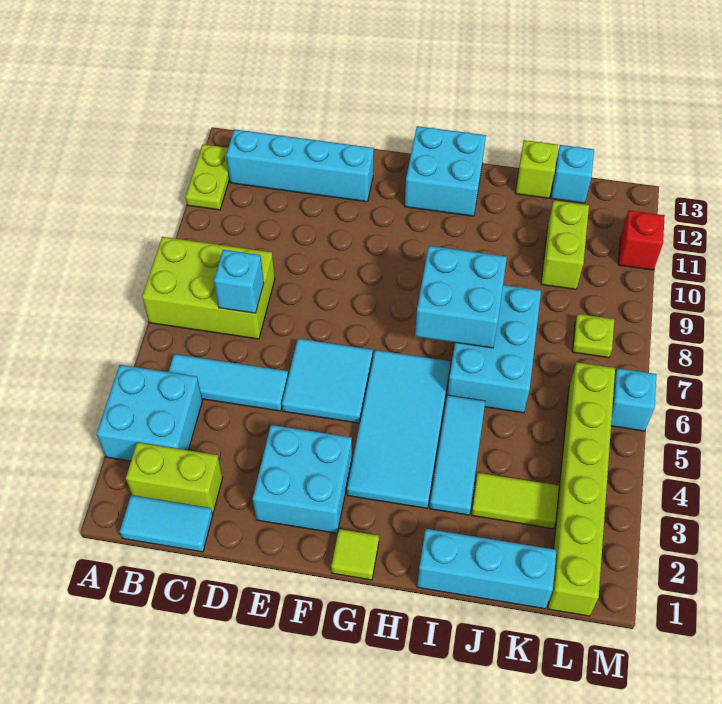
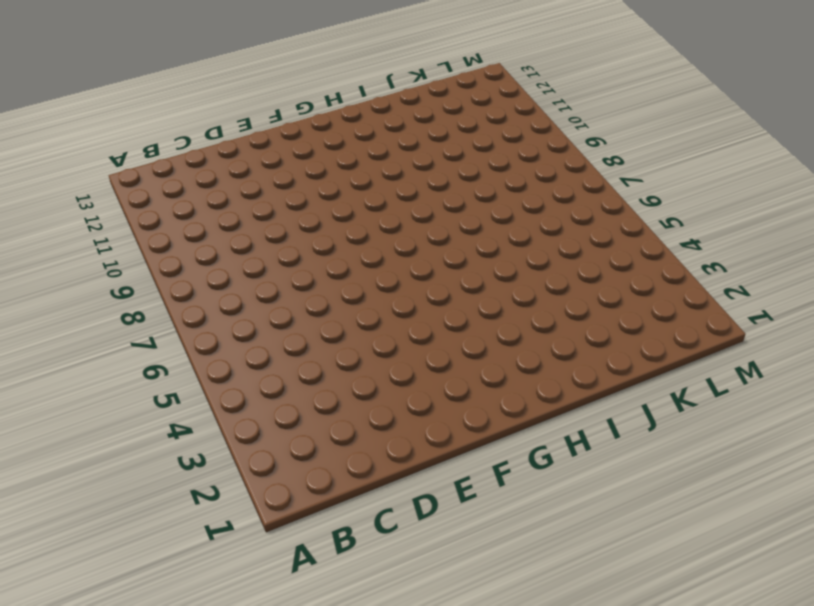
none -> cyan 2x2 brick [97,365,202,461]
none -> lime 2x3 brick [142,237,275,339]
none -> lime 1x2 plate [185,144,230,210]

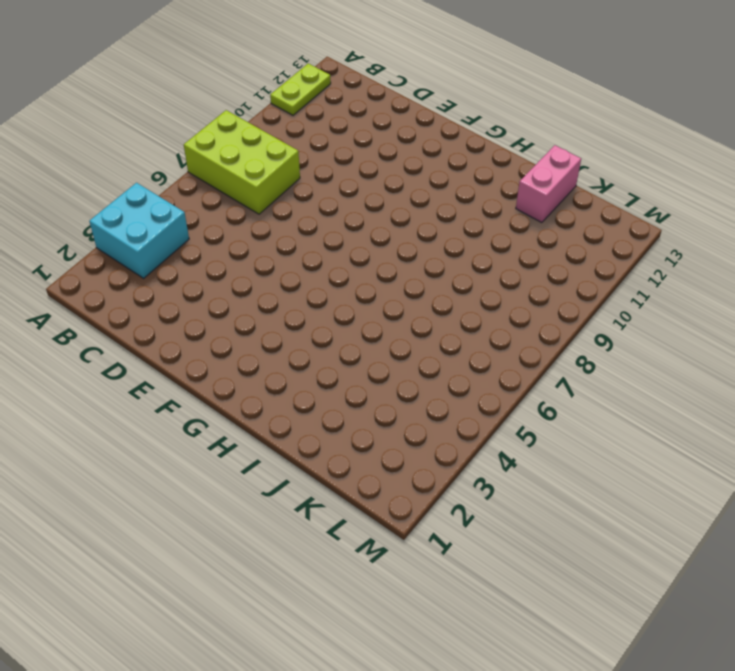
pink 1x2 brick [516,145,581,223] -> lime 1x1 brick [515,140,558,198]
none -> cyan 1x2 tile [120,495,213,552]
none -> lime 1x2 brick [126,442,223,513]
none -> cyan 1x3 tile [169,354,288,411]

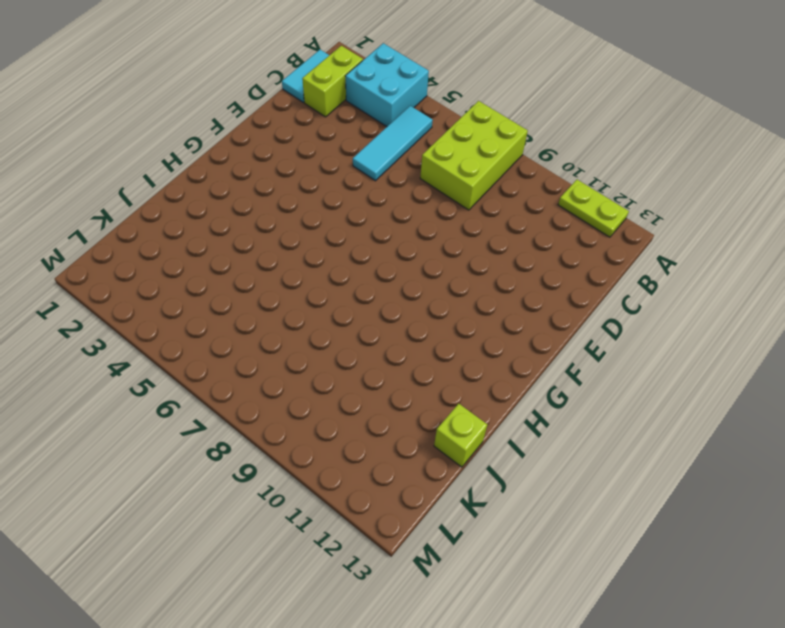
none -> cyan 1x4 brick [226,129,374,202]
none -> cyan 2x2 brick [253,425,352,533]
none -> cyan 2x2 tile [282,339,373,423]

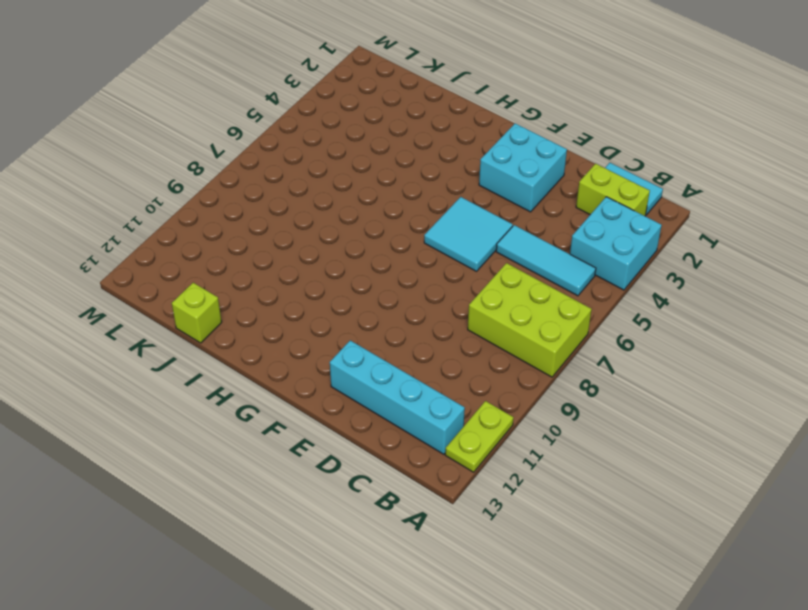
none -> lime 1x1 tile [331,529,379,580]
none -> cyan 2x4 tile [347,350,451,508]
none -> cyan 2x2 brick [405,126,486,216]

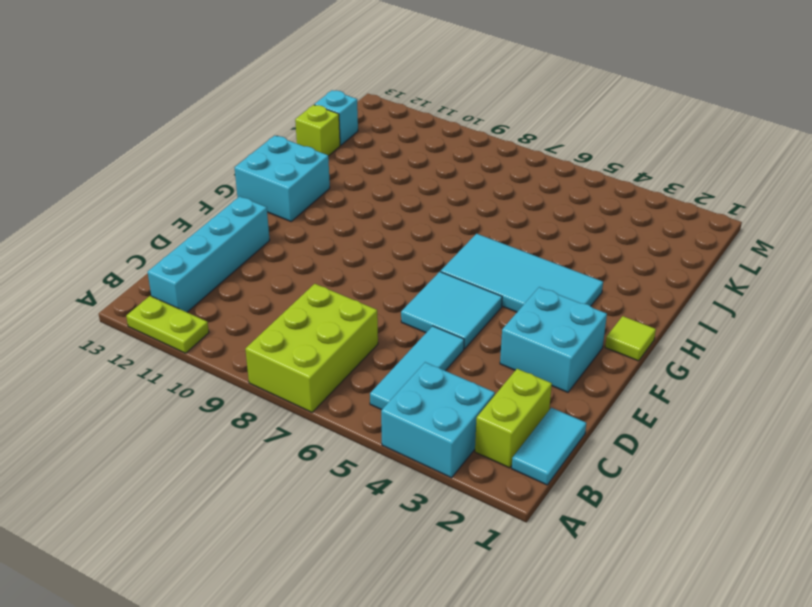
none -> cyan 1x3 brick [417,529,557,609]
none -> cyan 1x3 tile [430,395,485,515]
none -> cyan 2x3 brick [447,285,541,413]

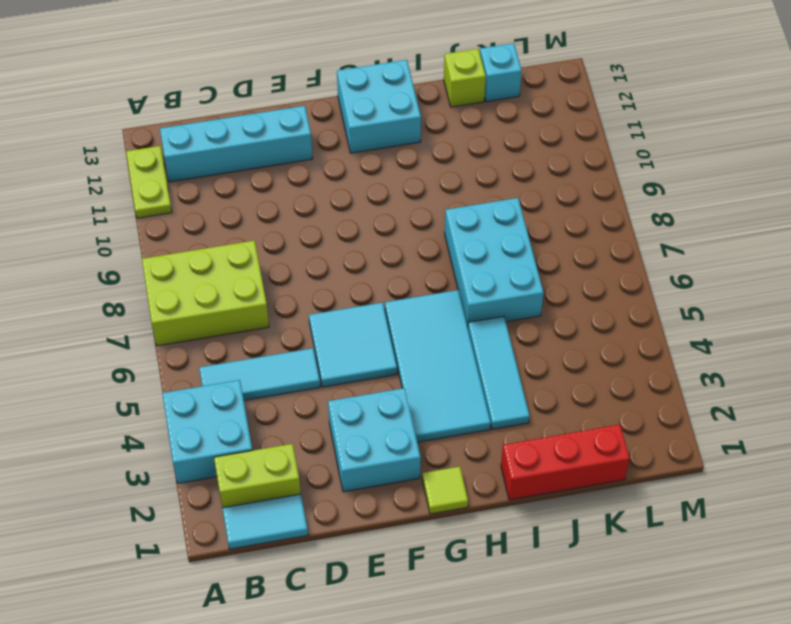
red 1x3 brick [501,424,630,500] -> cyan 1x3 brick [417,529,557,609]
none -> lime 1x2 tile [471,473,559,529]
none -> lime 1x2 brick [541,200,589,289]
none -> lime 1x6 brick [548,362,615,616]

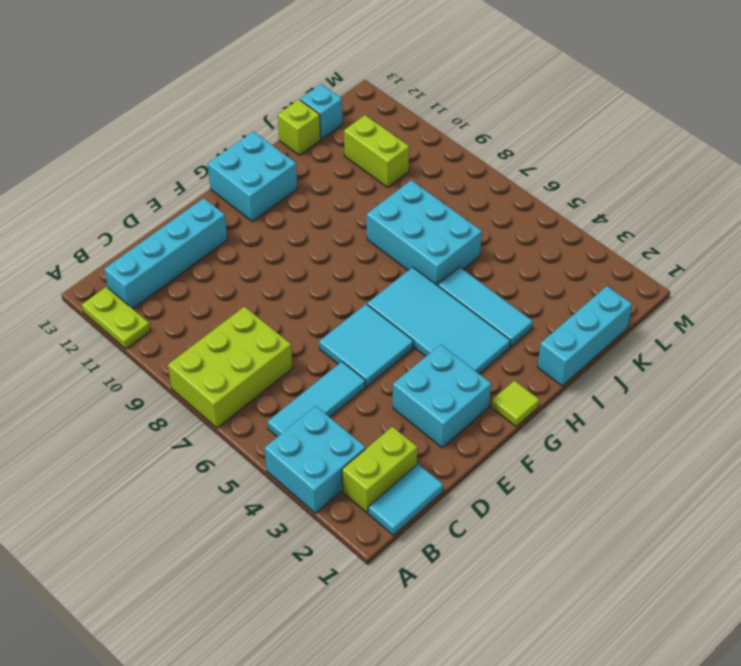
none -> lime 1x2 tile [471,473,559,529]
none -> lime 1x6 brick [548,362,615,616]
none -> lime 1x1 plate [572,314,614,358]

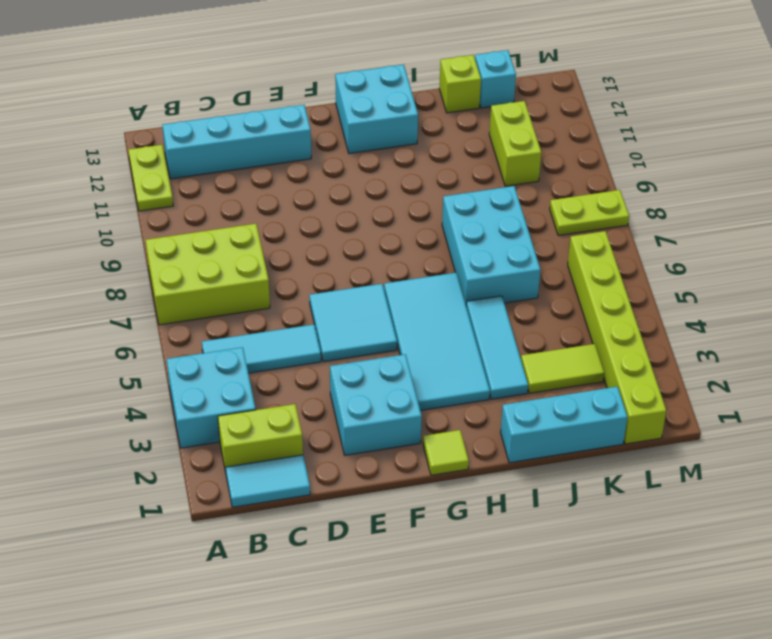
lime 1x2 plate [550,190,629,236] -> lime 1x1 plate [572,314,614,358]
none -> cyan 1x1 brick [611,368,657,431]
none -> red 1x1 brick [618,210,665,270]
none -> cyan 1x1 brick [214,250,264,313]

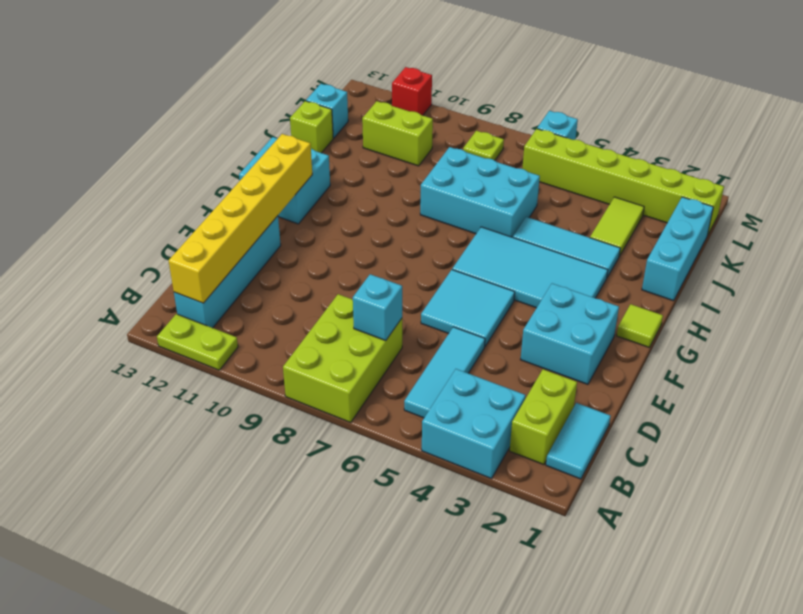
yellow 1x6 brick [169,134,312,303] -> none
none -> cyan 2x2 brick [415,246,507,348]

